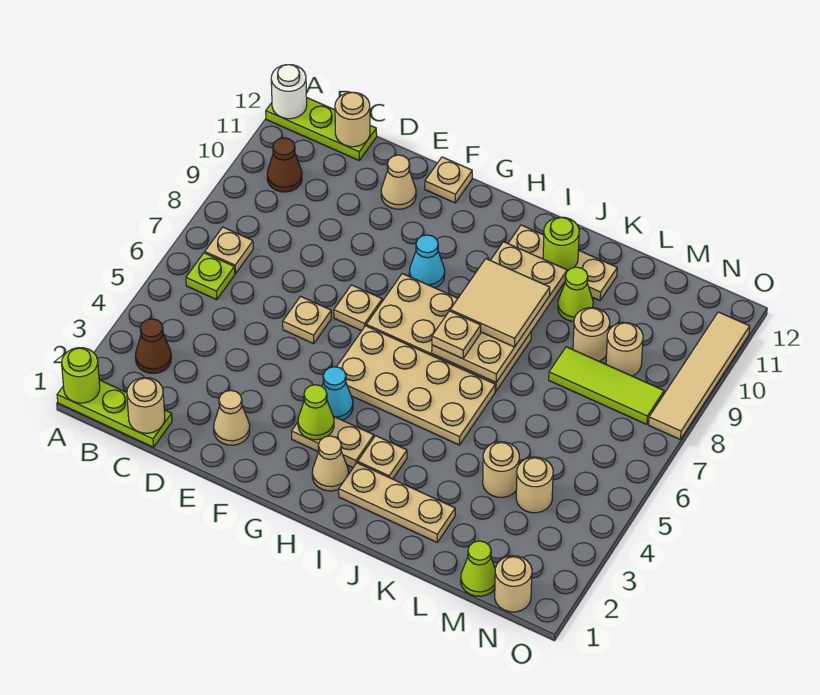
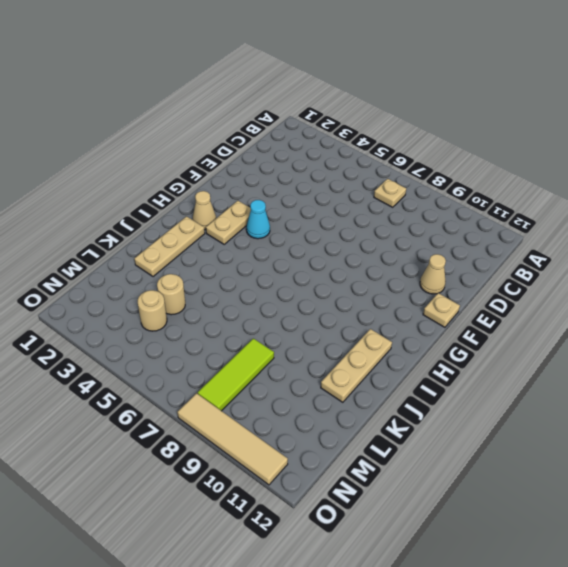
none -> lime 1x3 plate [57,380,172,447]
none -> lime 1x3 plate [266,98,377,160]
none -> brown 1x1 cone [135,319,171,373]
none -> lime 1x1 plate [186,253,235,300]

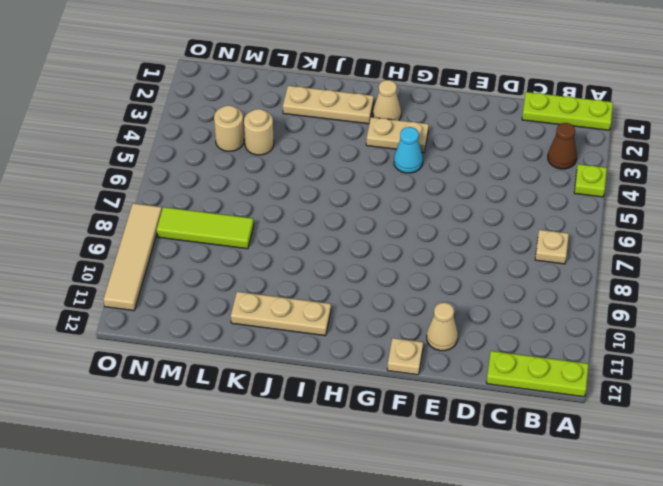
lime 1x1 plate [574,164,607,197] -> lime 1x1 plate moved to [186,253,235,300]
none -> brown 1x1 cone [267,138,302,192]
none -> tan 1x1 cone [214,390,250,445]
none -> tan 1x1 plate [283,296,331,344]
none -> tan 1x1 plate [334,285,382,331]

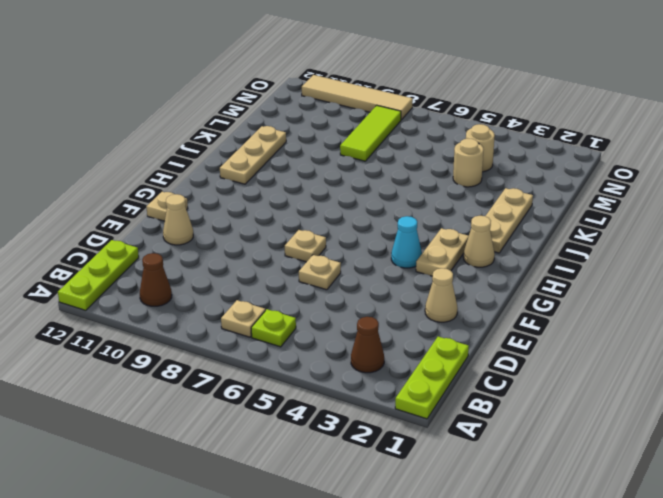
none -> tan 2x4 plate [337,326,495,445]
none -> tan 2x4 plate [366,274,531,391]
none -> cyan 1x1 cone [409,235,445,288]
none -> tan 1x1 plate [358,436,407,479]

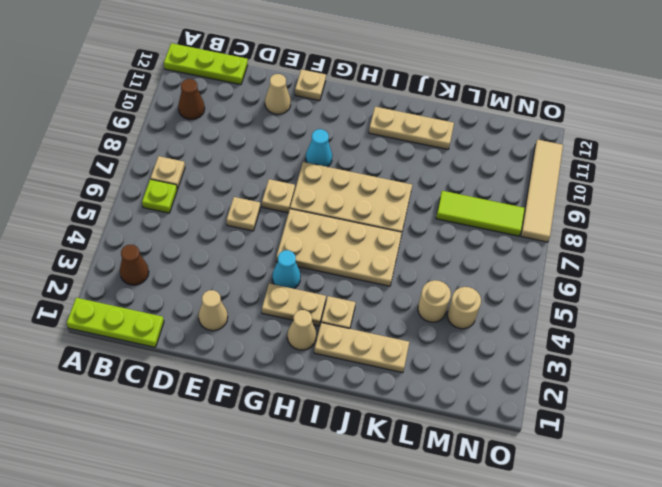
none -> lime 1x1 cone [558,267,593,322]
none -> tan 1x1 round brick [573,308,610,361]
none -> lime 1x1 cone [461,541,495,596]
none -> tan 1x1 round brick [606,322,643,376]

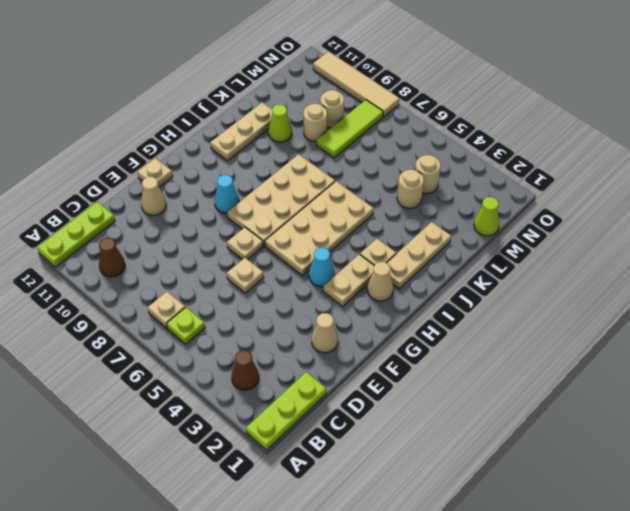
none -> tan 1x1 round brick [495,556,532,612]
none -> lime 1x1 round brick [62,348,100,403]
none -> white 1x1 round brick [271,65,307,119]
none -> tan 1x1 round brick [127,378,165,433]

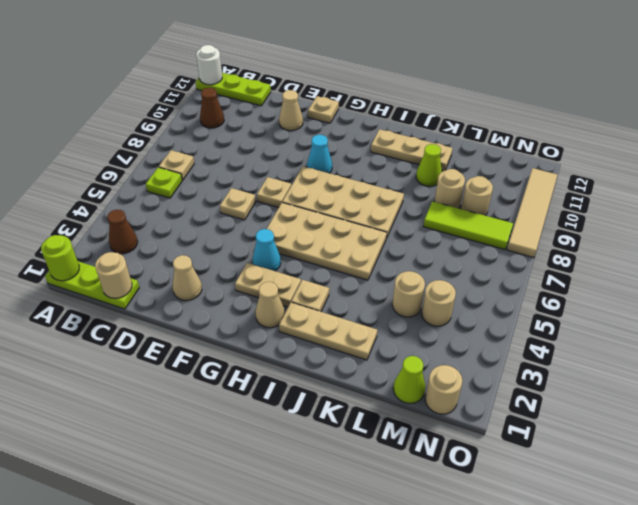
none -> tan 1x1 round brick [335,92,370,147]
none -> lime 1x1 cone [298,385,334,440]
none -> tan 2x4 plate [432,242,567,383]
none -> lime 1x1 round brick [543,217,579,271]

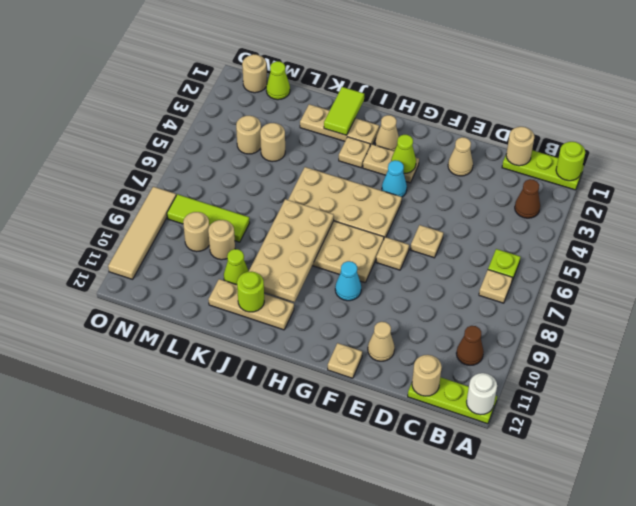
lime 1x2 tile [324,87,364,135] -> none
none -> tan 1x1 plate [432,311,481,359]
none -> tan 2x2 tile [450,259,550,347]

